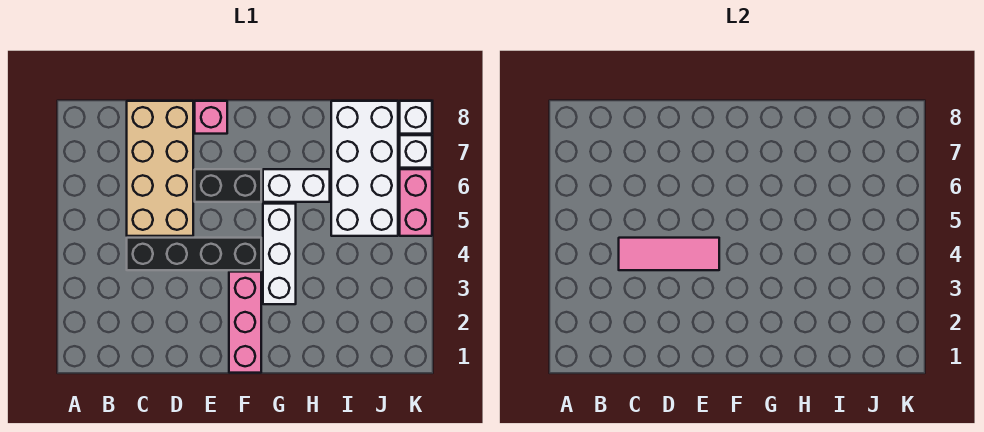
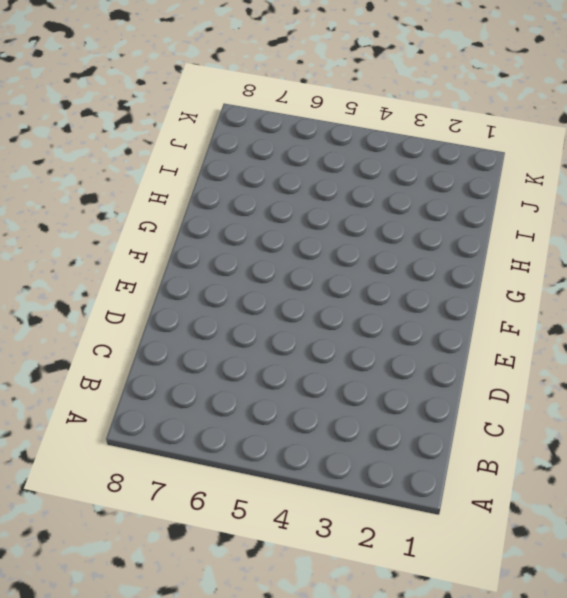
none -> black 1x4 brick [127,238,261,270]
none -> tan 2x4 brick [127,101,193,236]
none -> black 1x2 brick [195,169,261,202]

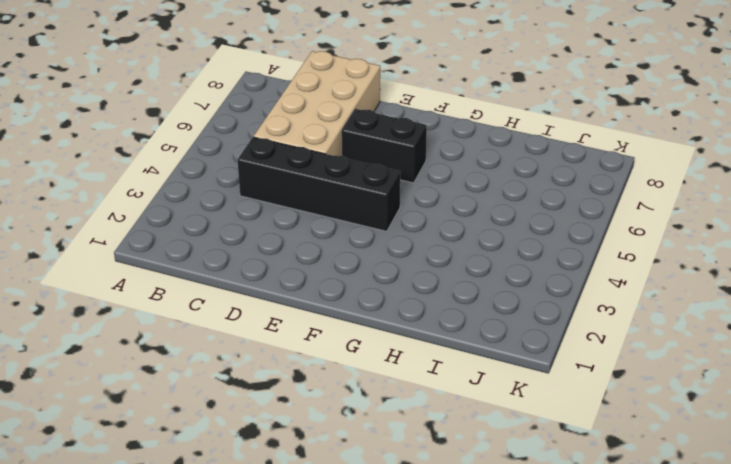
none -> pink 1x1 brick [195,101,227,134]
none -> pink 1x3 brick [229,272,261,373]
none -> white 1x3 brick [263,204,296,304]

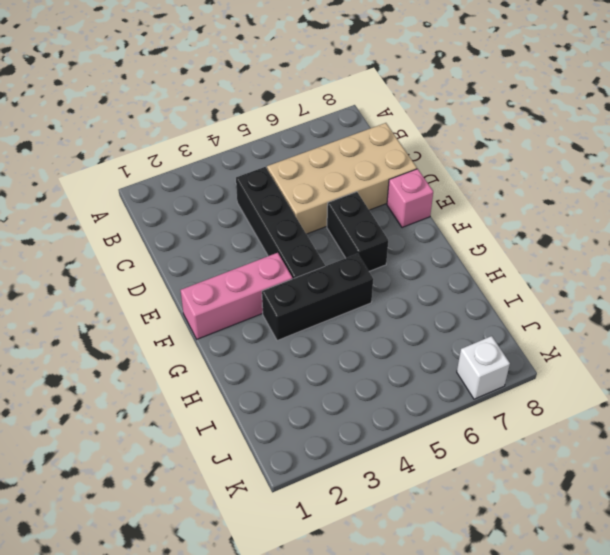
black 1x3 brick [262,254,373,341] -> white 1x3 brick [263,204,296,304]
none -> white 1x2 brick [263,169,330,202]
none -> white 2x4 brick [331,101,398,236]
none -> pink 1x2 brick [400,169,432,236]

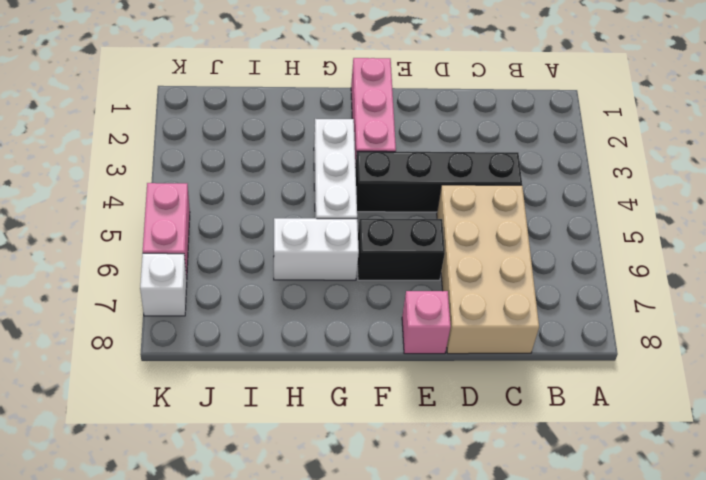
none -> white 2x4 brick [331,101,398,236]
none -> white 1x1 brick [400,101,432,134]
none -> pink 1x3 tile [619,238,719,270]

